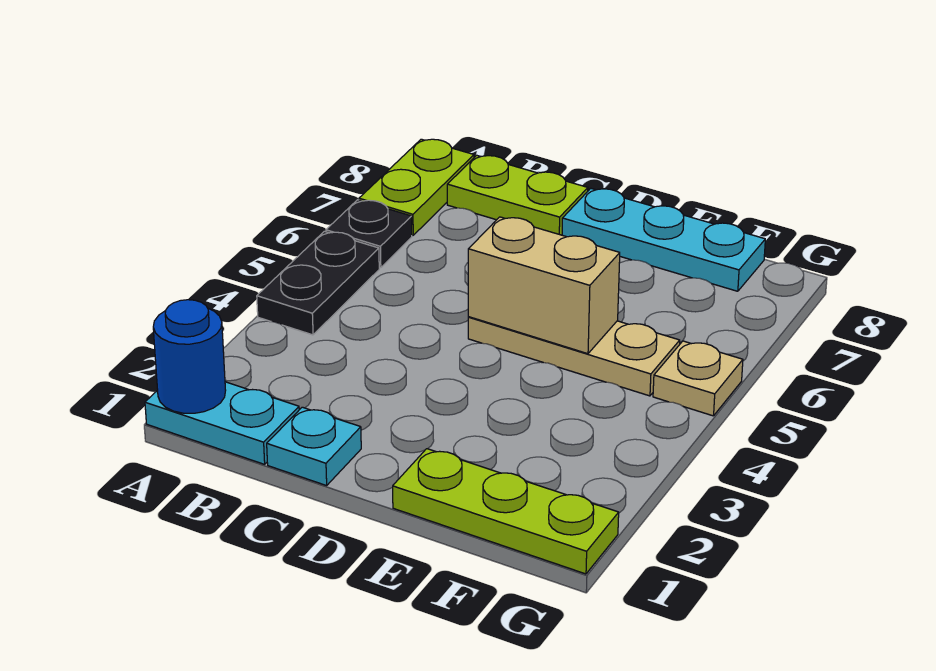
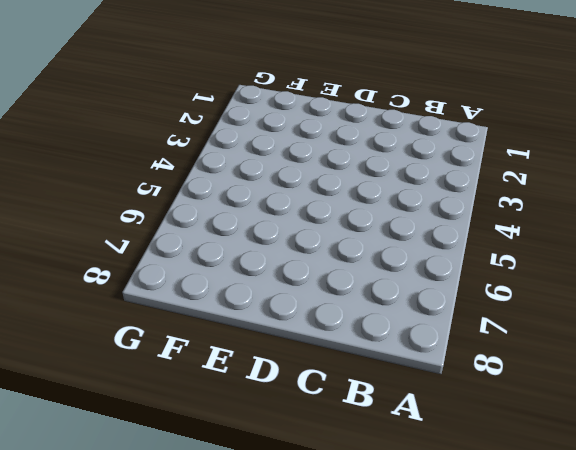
none -> cyan 1x2 plate [145,382,299,464]
none -> black 1x2 plate [257,231,379,335]
none -> black 1x1 plate [326,200,412,268]

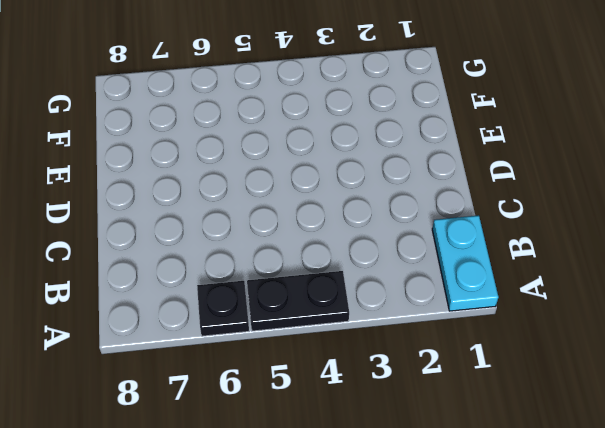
none -> lime 1x2 plate [359,139,474,235]
none -> lime 1x2 plate [447,155,588,235]
none -> cyan 1x1 plate [267,407,361,486]

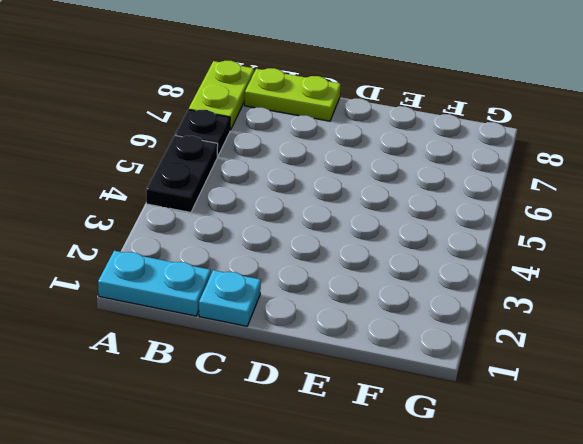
none -> tan 1x3 plate [468,317,680,396]
none -> cyan 1x3 plate [562,188,765,291]
none -> lime 1x3 plate [393,449,619,574]

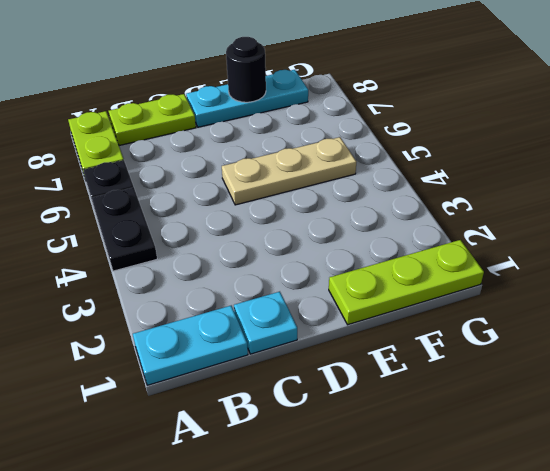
black 1x1 round brick [226,37,266,102] -> none
none -> tan 1x1 plate [653,341,743,416]
none -> blue 1x1 round brick [153,300,226,413]
none -> tan 1x2 brick [468,217,620,354]

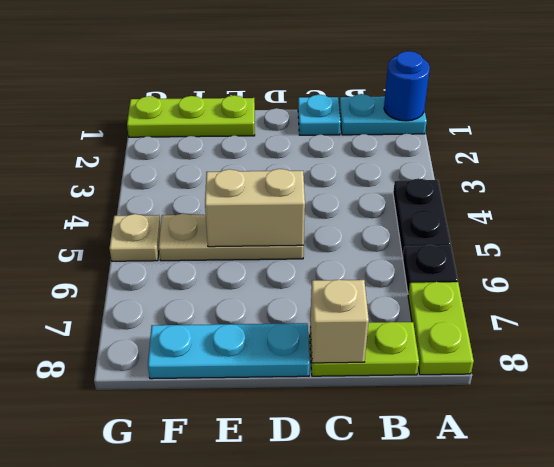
tan 1x1 brick [310,279,369,363] -> none

